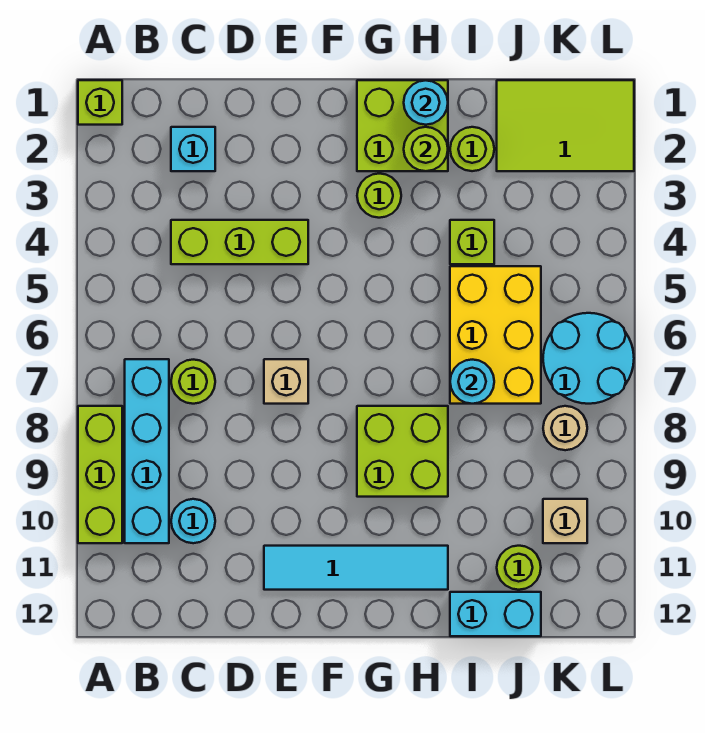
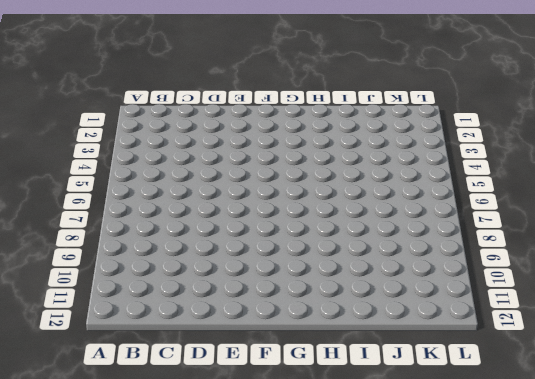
none -> lime 1x1 brick [78,80,122,125]
none -> lime 1x3 brick [78,406,122,543]
none -> cyan 1x4 brick [125,359,169,543]

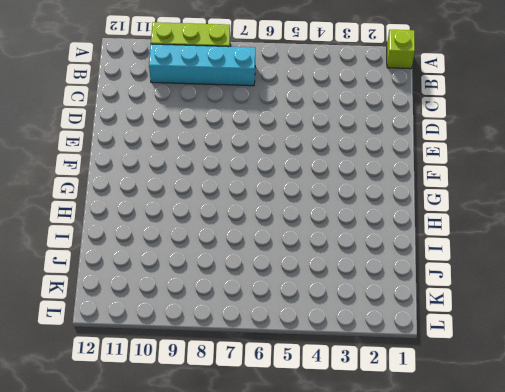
none -> cyan 1x1 brick [171,127,215,171]
none -> lime 1x3 brick [171,220,308,264]
none -> lime 1x1 round brick [171,360,215,404]

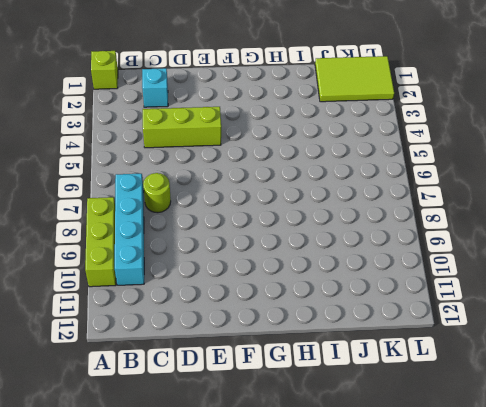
none -> cyan 1x1 round brick [171,499,215,543]
none -> tan 1x1 brick [264,359,308,404]
none -> cyan 1x4 tile [264,546,448,590]

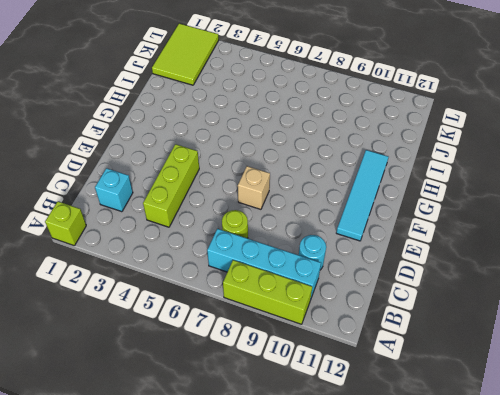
none -> lime 2x2 brick [357,80,448,171]
none -> lime 1x1 round brick [357,174,401,218]
none -> lime 2x2 brick [357,406,448,497]

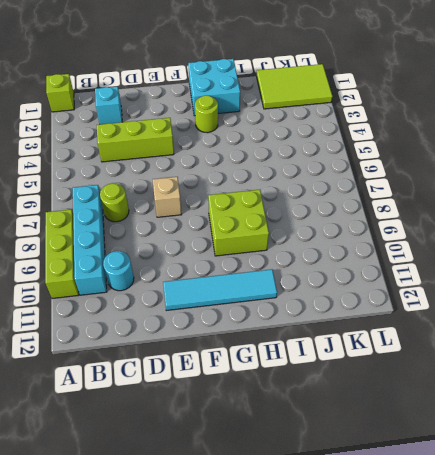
cyan 2x2 brick [188,59,240,116] -> lime 2x2 brick [357,80,448,171]
none -> lime 1x1 round brick [450,127,494,171]
none -> lime 1x1 brick [450,220,494,264]
none -> yellow 2x3 brick [450,266,541,404]

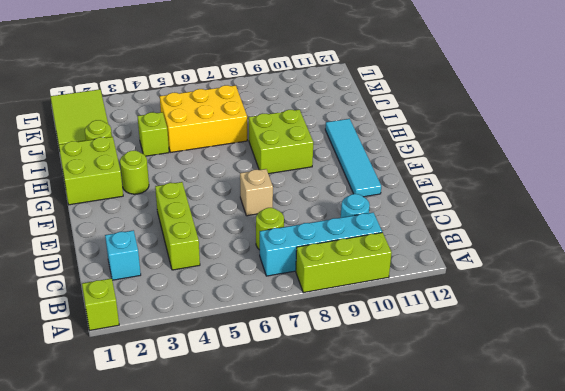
none -> cyan 1x2 brick [450,592,541,636]
none -> lime 1x1 round brick [497,546,541,590]
none -> cyan 2x2 round brick [543,313,634,404]

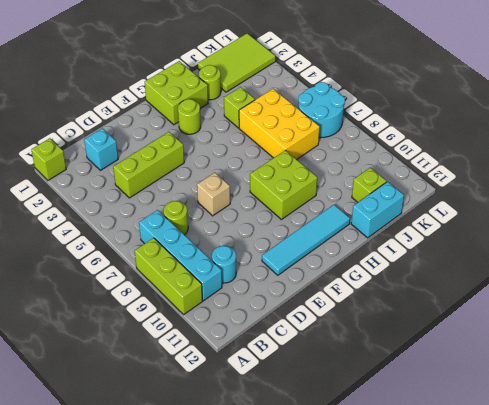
lime 1x1 brick [352,168,387,202] -> lime 1x1 round brick [497,546,541,590]
none -> tan 1x1 round brick [543,406,587,450]
none -> tan 1x1 brick [543,499,587,543]
none -> cyan 1x1 round brick [404,80,448,125]

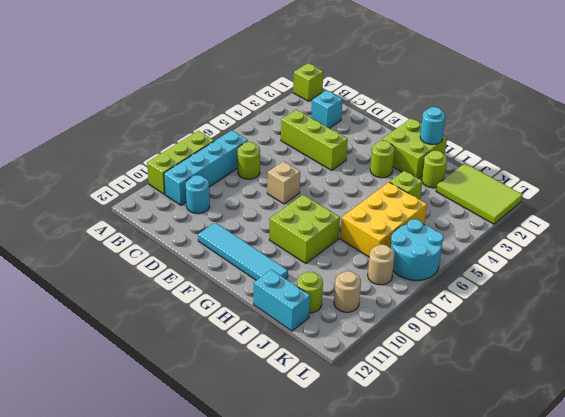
tan 1x1 round brick [334,271,361,312] -> tan 1x1 brick [543,499,587,543]
none -> lime 1x1 round brick [404,127,448,171]
none -> cyan 1x1 round brick [450,360,494,404]

